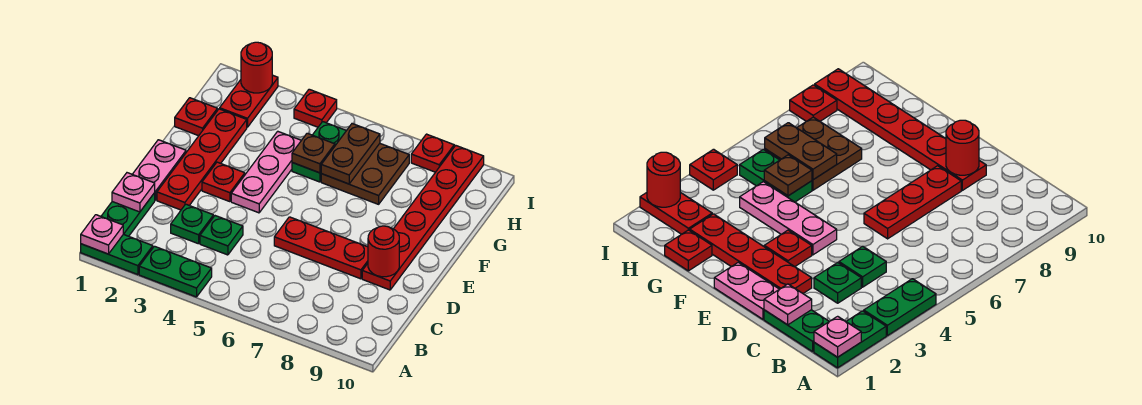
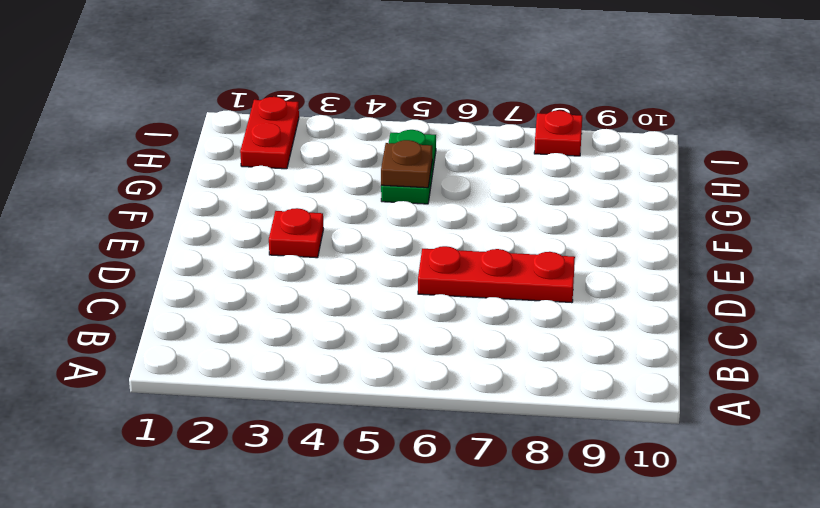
none -> green 1x2 plate [81,234,153,275]
none -> green 1x2 plate [139,246,212,297]
none -> green 1x2 plate [101,193,155,236]

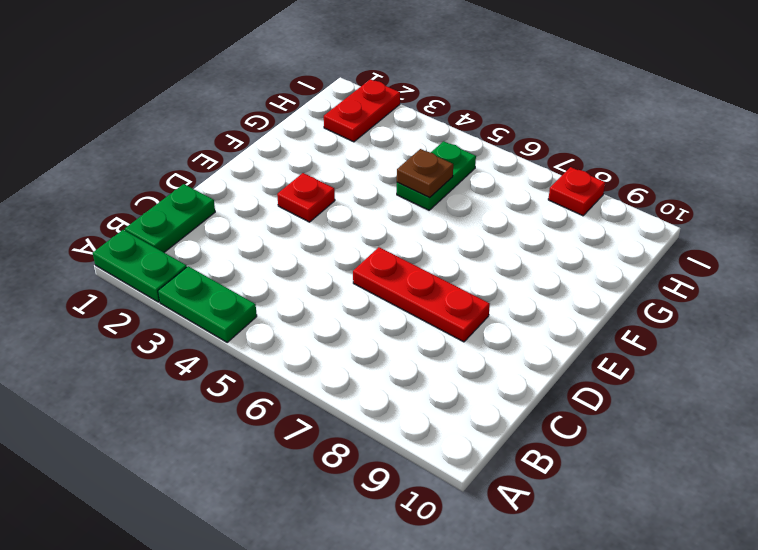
none -> green 1x1 plate [171,204,213,244]
none -> green 1x1 plate [200,216,243,255]
none -> pink 1x2 plate [132,140,186,200]

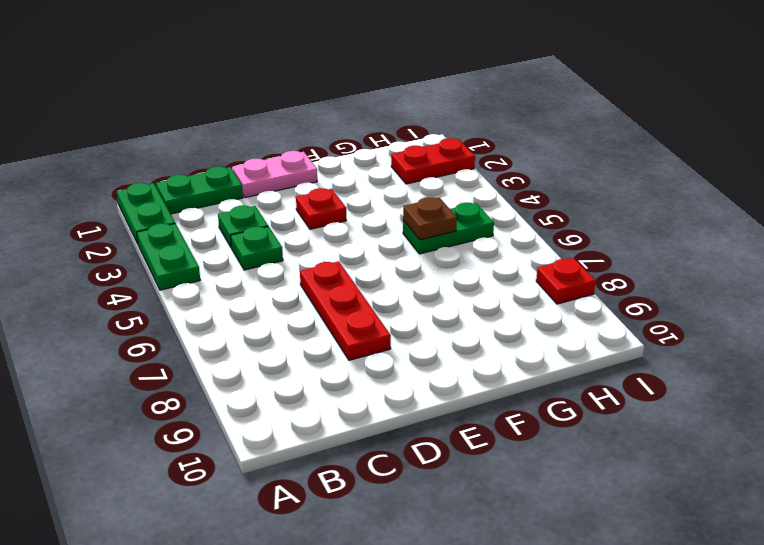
none -> red 1x4 plate [157,109,247,210]
none -> red 1x6 plate [362,146,484,290]
none -> pink 1x3 plate [231,131,301,213]

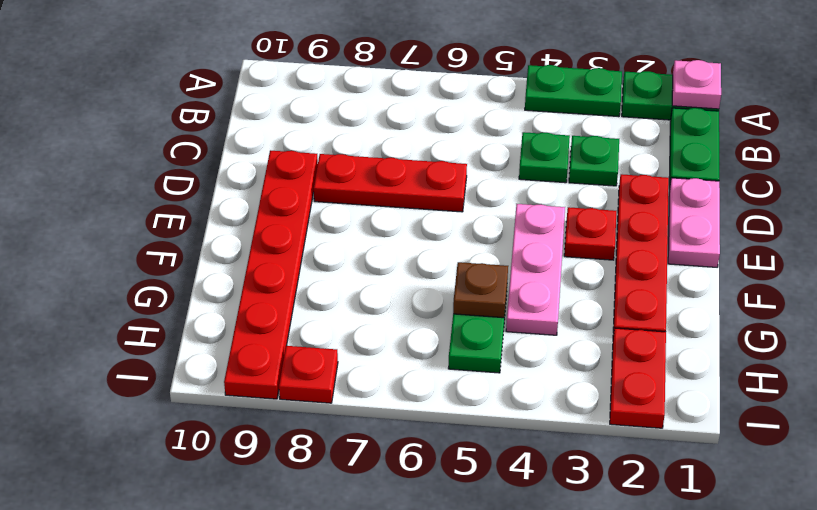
none -> red 1x1 plate [175,98,217,136]
none -> brown 2x2 plate [321,144,409,204]
none -> red 1x1 plate [294,89,337,127]

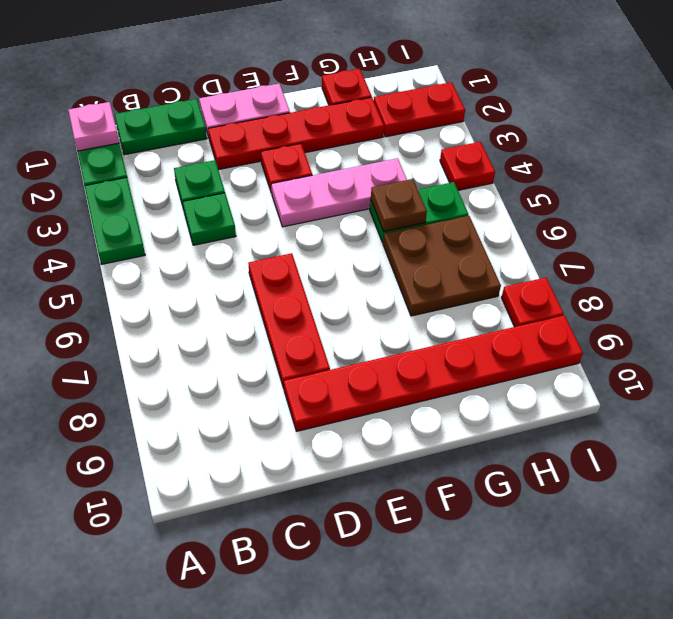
none -> pink 1x1 plate [112,173,155,212]
none -> red 1x1 round brick [368,226,399,277]
none -> brown 1x2 plate [321,124,380,184]

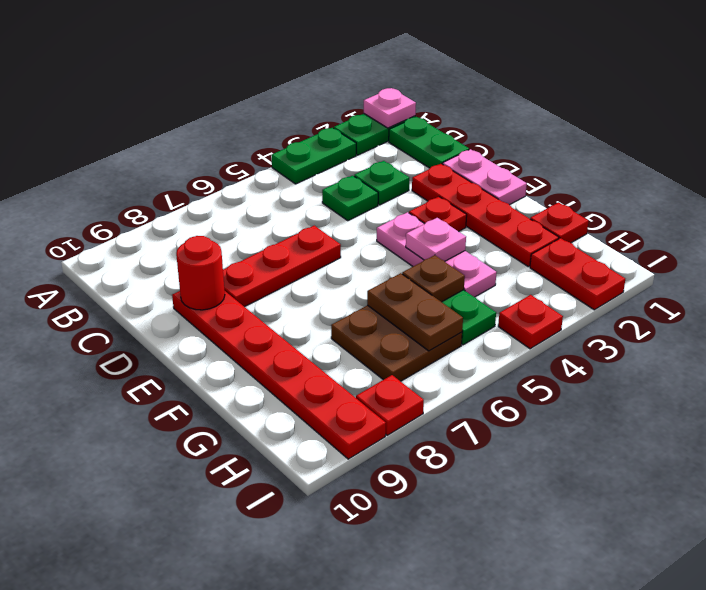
pink 1x1 plate [406,218,466,261] -> pink 1x1 plate moved to [112,173,155,212]
none -> red 1x1 round brick [241,42,272,93]

